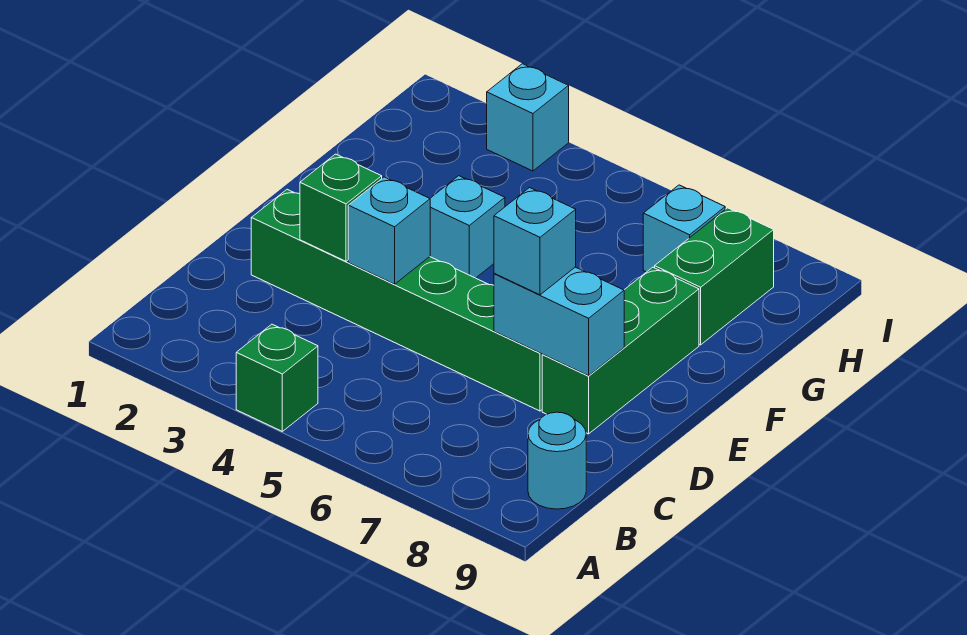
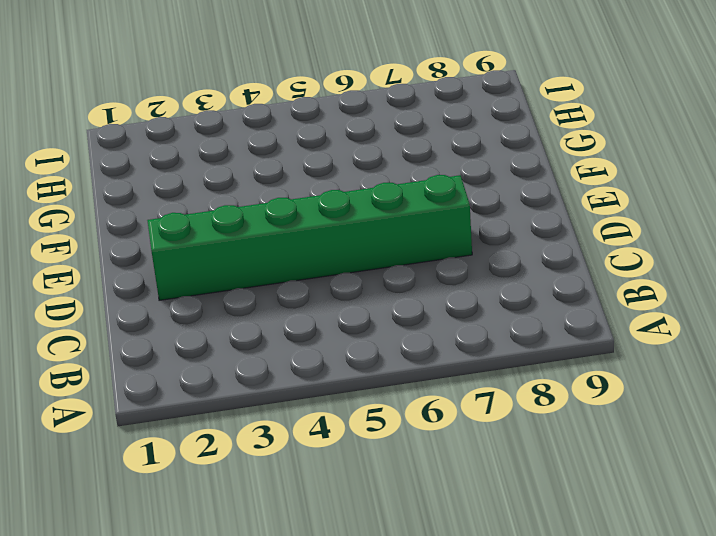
none -> green 1x1 brick [236,324,318,431]
none -> cyan 1x1 round brick [528,412,586,509]
none -> green 1x3 brick [542,267,699,434]

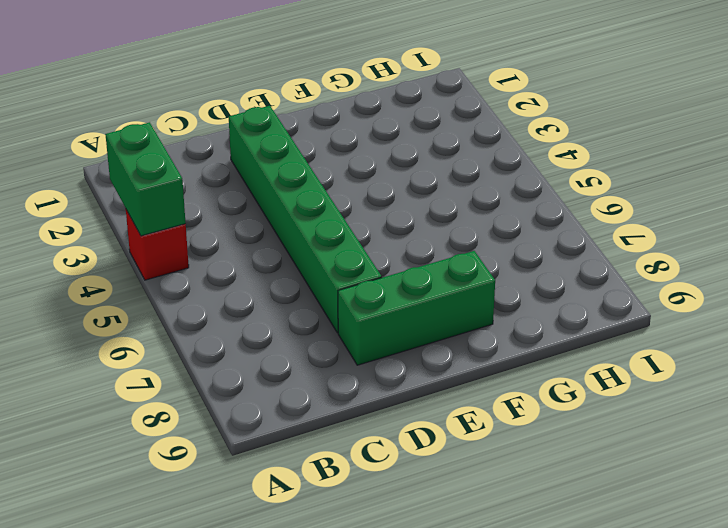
green 1x2 brick [105,122,186,236] -> green 1x2 brick turned to [655,208,774,345]
red 1x1 brick [126,210,189,280] -> green 1x1 brick [236,324,318,431]
none -> cyan 1x1 round brick [528,412,586,509]
none -> cyan 1x1 brick [430,176,505,278]
none -> cyan 1x1 brick [643,185,725,272]

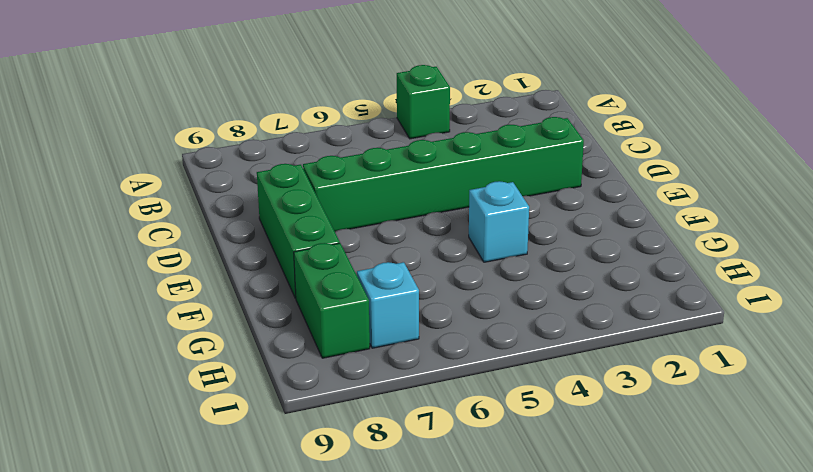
none -> cyan 1x1 round brick [528,412,586,509]
none -> cyan 1x1 brick [487,64,569,171]
none -> green 1x1 brick [300,154,382,261]

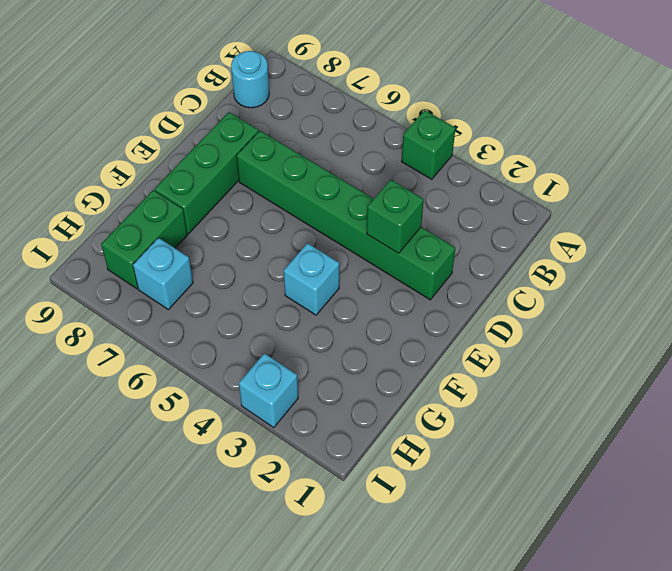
none -> cyan 1x1 brick [348,177,430,284]
none -> cyan 1x2 brick [494,267,624,376]
none -> cyan 1x1 brick [494,188,576,295]

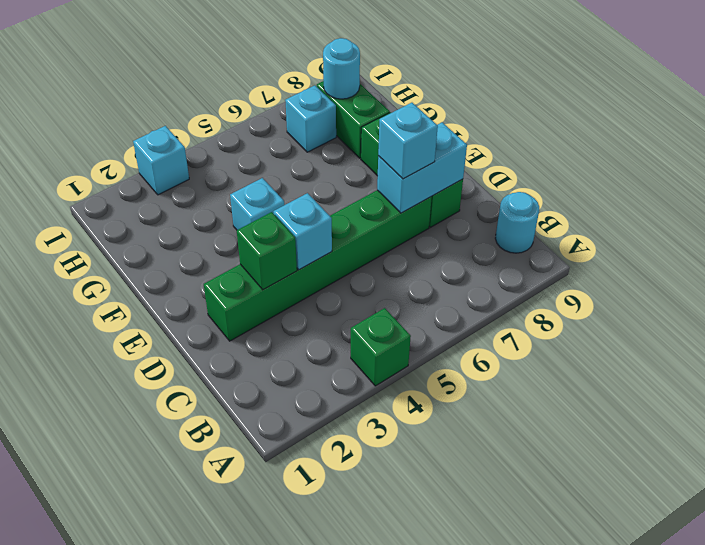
cyan 1x1 round brick [323,38,360,99] -> none

